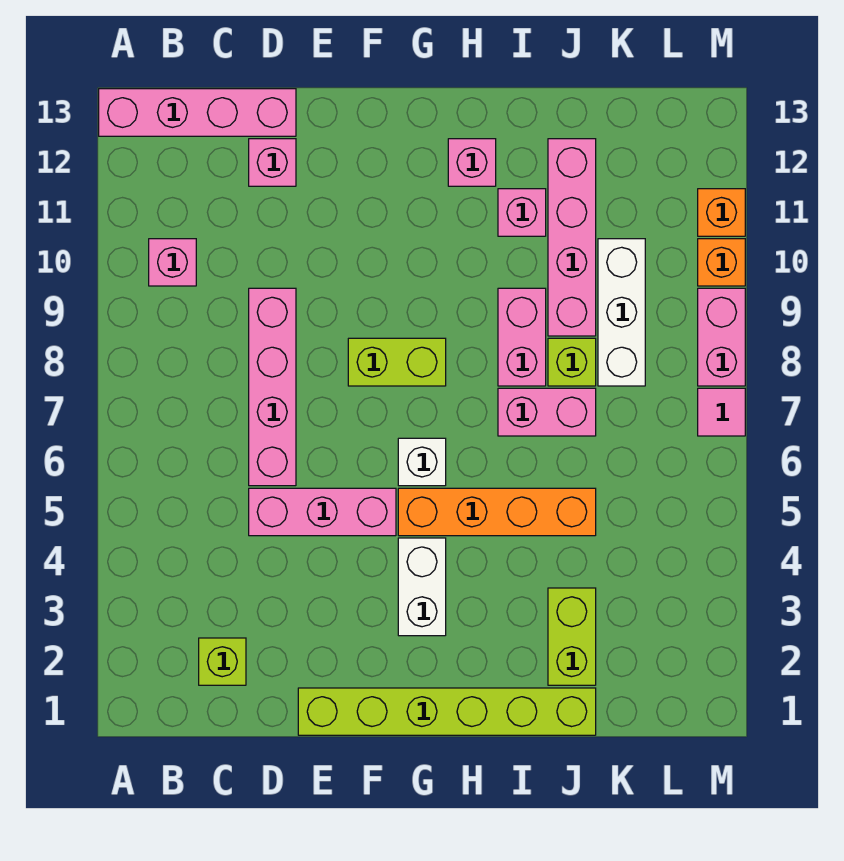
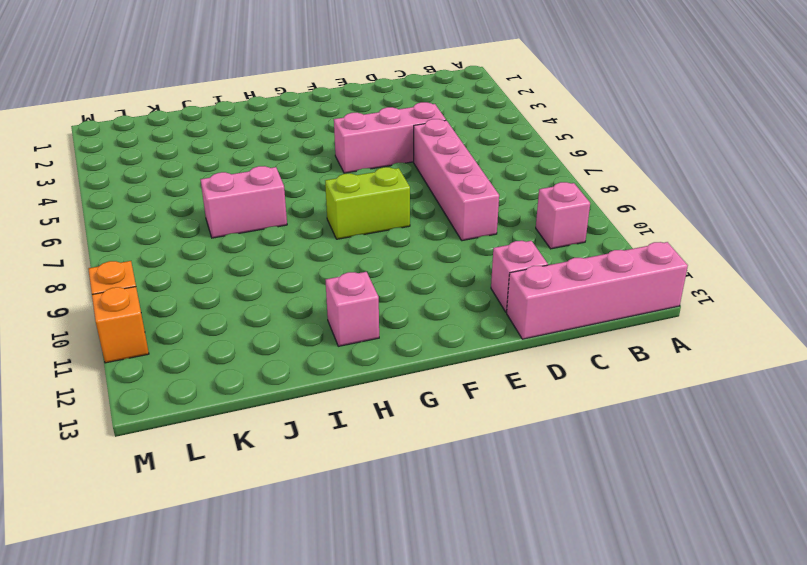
none -> lime 1x1 brick [199,638,246,685]
none -> lime 1x6 brick [298,688,596,735]
none -> white 1x2 brick [398,538,446,636]

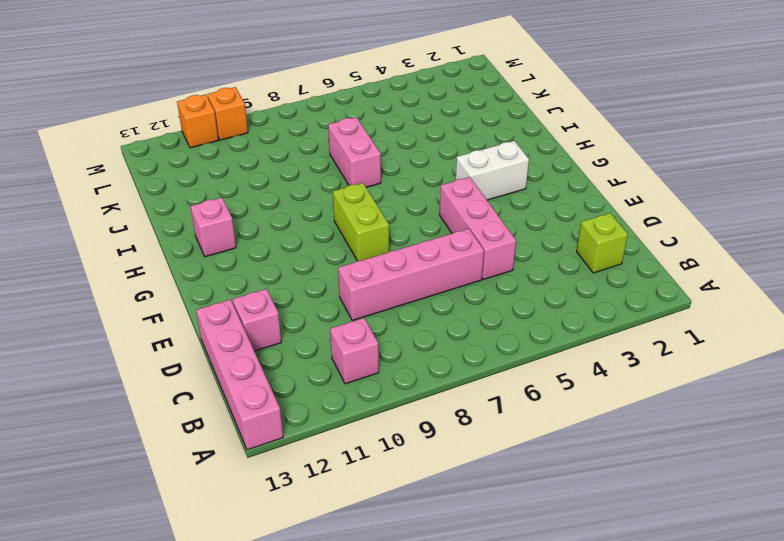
none -> lime 1x6 brick [298,688,596,735]
none -> orange 1x4 brick [398,488,596,536]
none -> white 1x1 brick [398,438,446,486]

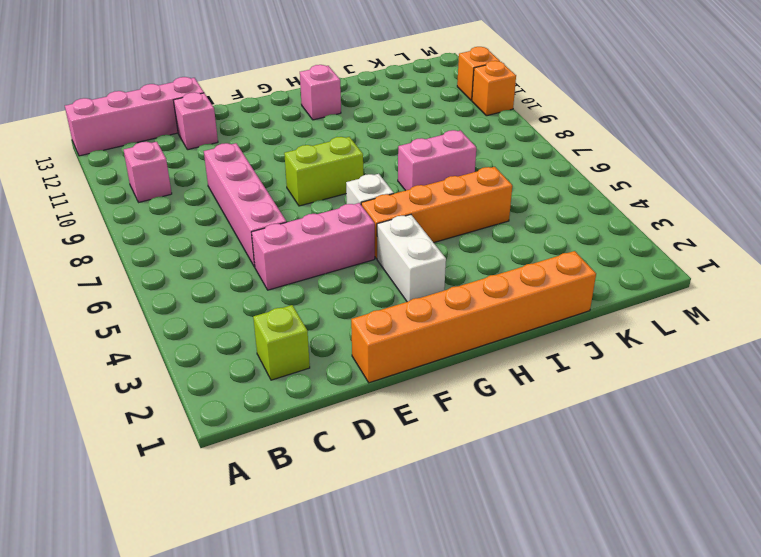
orange 1x6 brick [351,251,596,383] -> lime 1x6 brick [298,688,596,735]
none -> pink 1x2 brick [498,288,546,386]
none -> pink 1x1 brick [498,189,546,236]
none -> lime 1x2 brick [548,588,596,685]

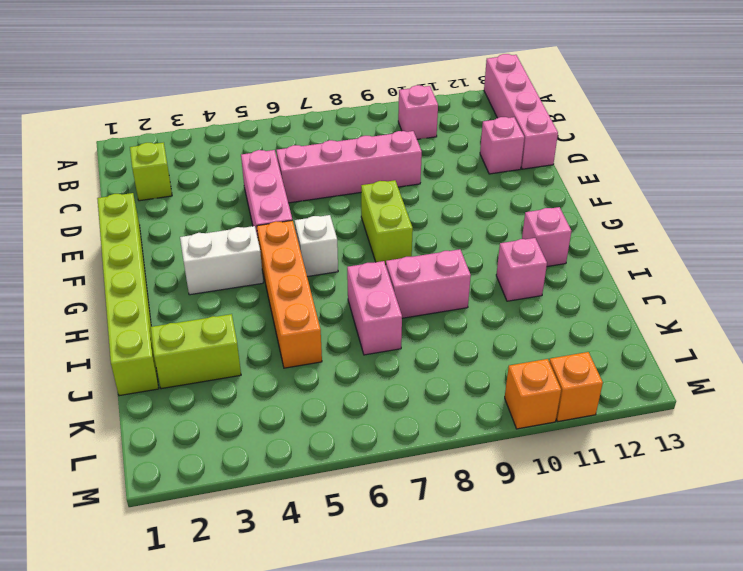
none -> lime 1x1 brick [548,338,596,386]
none -> pink 1x4 brick [548,139,596,336]
none -> white 1x3 brick [598,239,645,386]

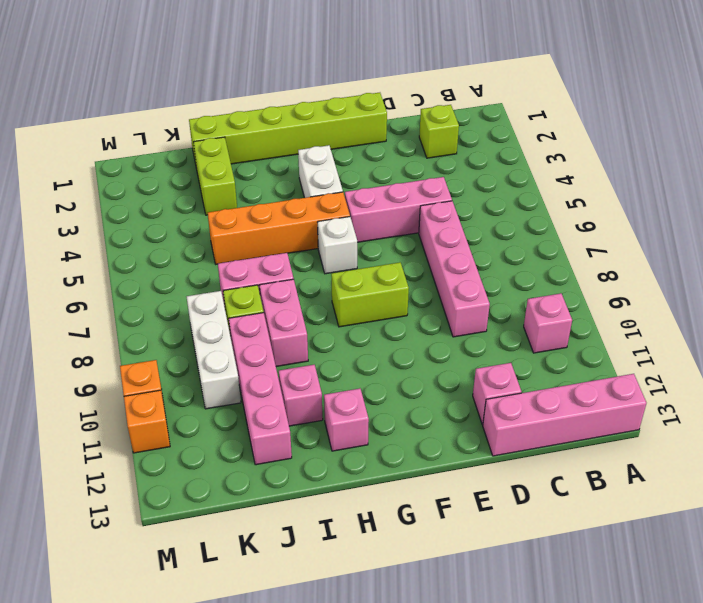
none -> pink 1x1 tile [698,388,745,436]
none -> pink 1x2 brick [698,288,745,386]

